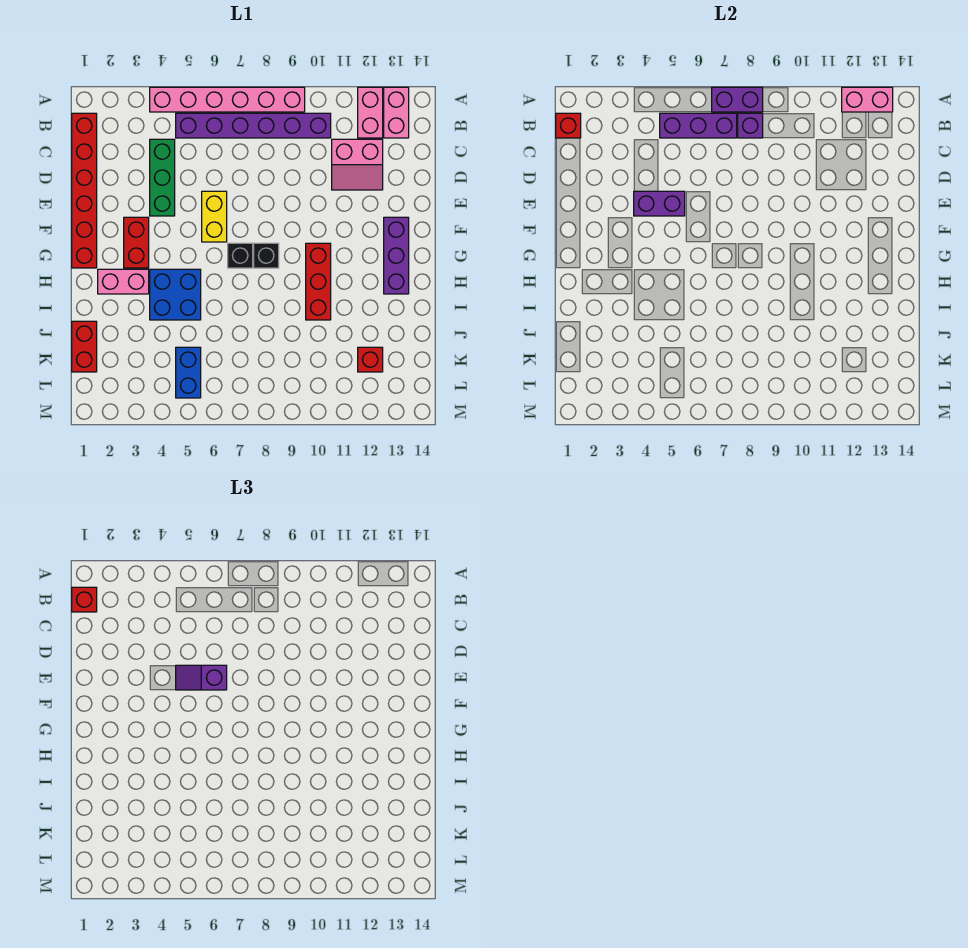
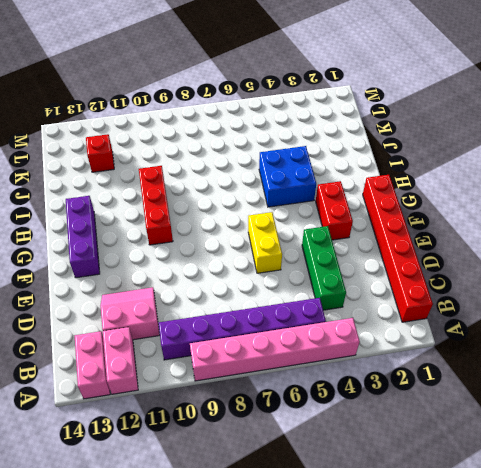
none -> black 1x1 brick [228,243,253,268]
none -> black 1x1 brick [254,243,279,268]
none -> pink 1x2 brick [98,269,149,294]

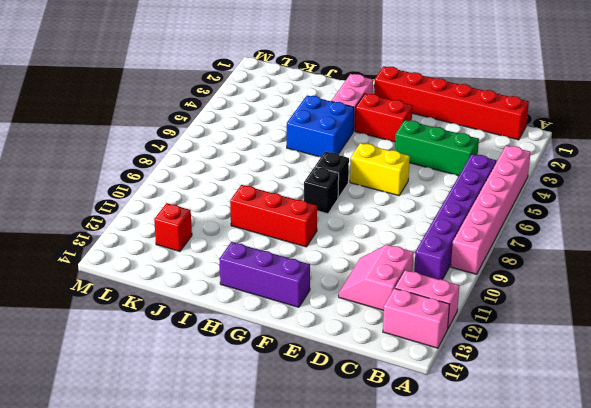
none -> red 1x2 brick [72,321,97,372]
none -> blue 1x2 brick [176,347,201,398]
none -> purple 1x2 brick [712,87,763,112]

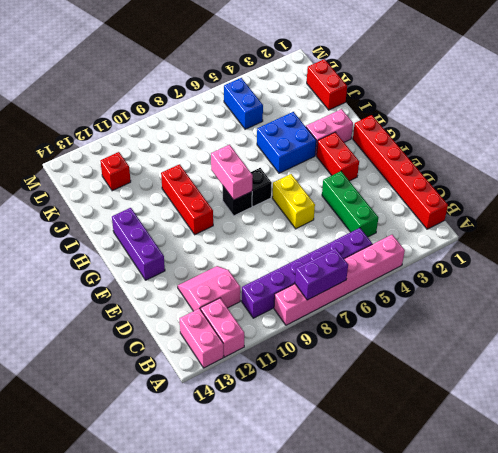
pink 1x2 brick [211,145,253,200] -> pink 1x2 brick turned to [842,87,893,112]
none -> red 1x1 brick [556,113,581,138]
none -> purple 1x3 brick [660,113,737,138]
none -> purple 1x1 brick [738,113,763,138]

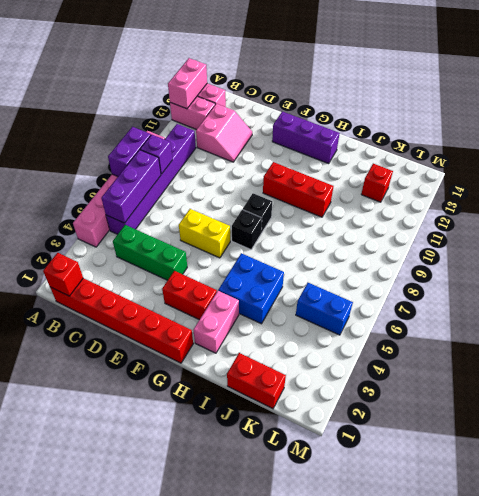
none -> purple 1x2 brick [634,191,685,216]
none -> red 1x1 brick [72,587,97,612]
none -> purple 1x2 slope [176,665,227,690]

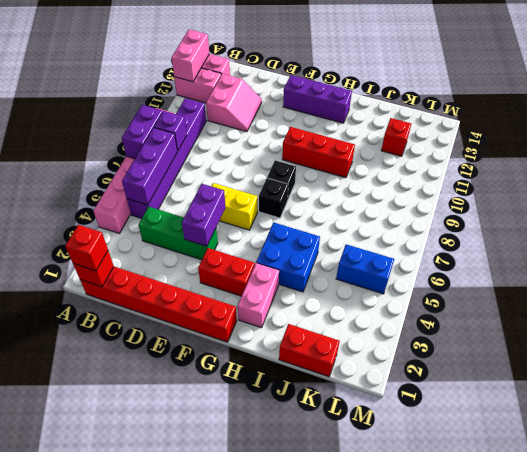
none -> purple 1x2 slope [176,665,227,690]

